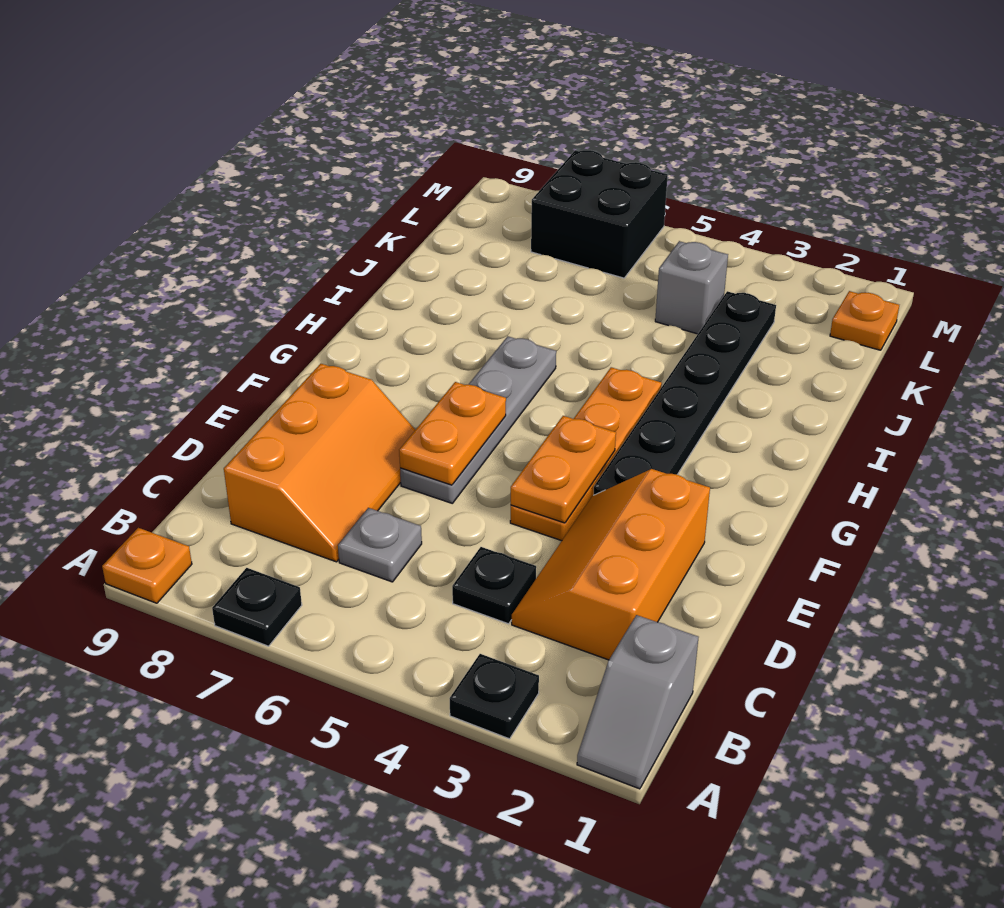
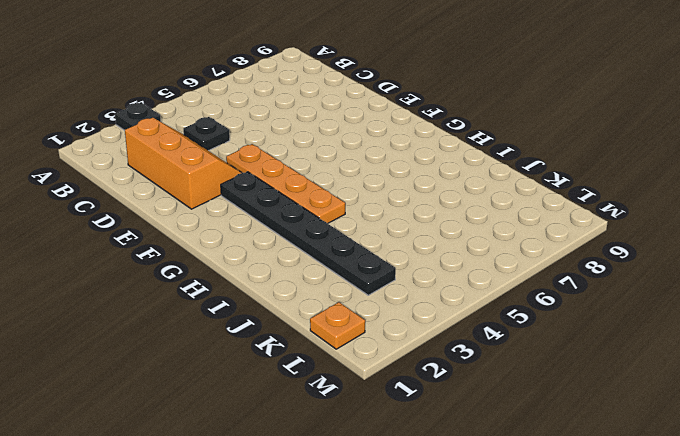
none -> grey 1x2 slope [577,615,699,789]
none -> black 1x1 plate [212,568,302,646]
none -> orange 1x1 plate [102,528,192,603]

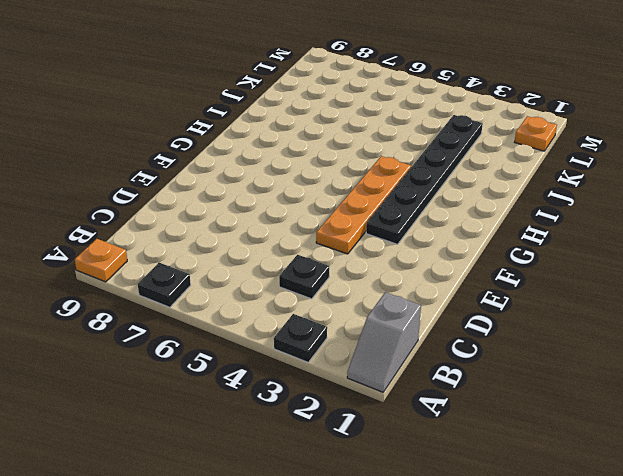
none -> orange 2x3 slope [512,469,710,660]
none -> grey 1x1 plate [338,508,422,582]
none -> orange 2x3 slope [224,364,415,562]

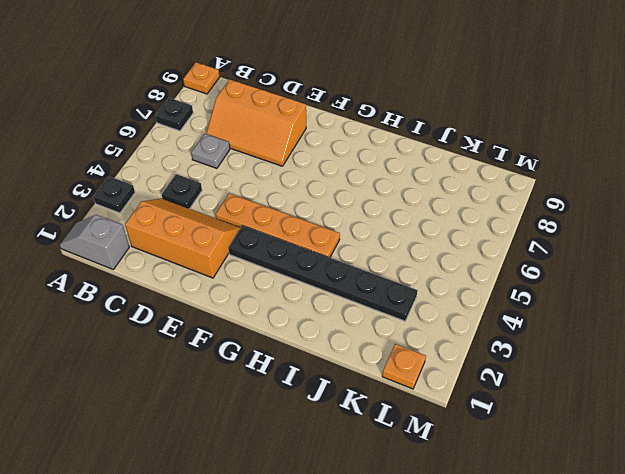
none -> grey 1x4 plate [400,336,556,503]
none -> grey 1x1 brick [655,241,728,334]
none -> black 2x2 brick [531,150,668,278]

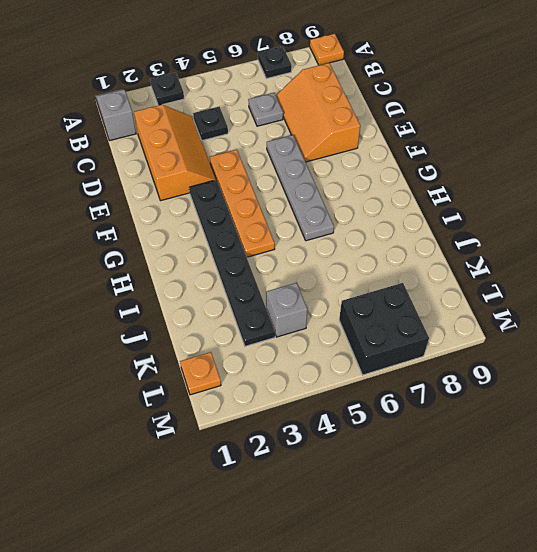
none -> orange 1x2 plate [511,416,616,523]
none -> orange 1x2 plate [399,382,506,485]

